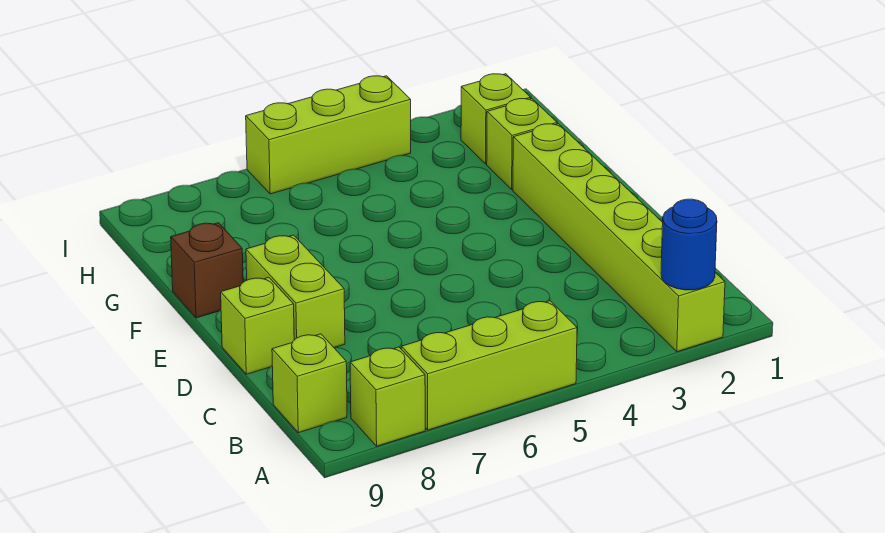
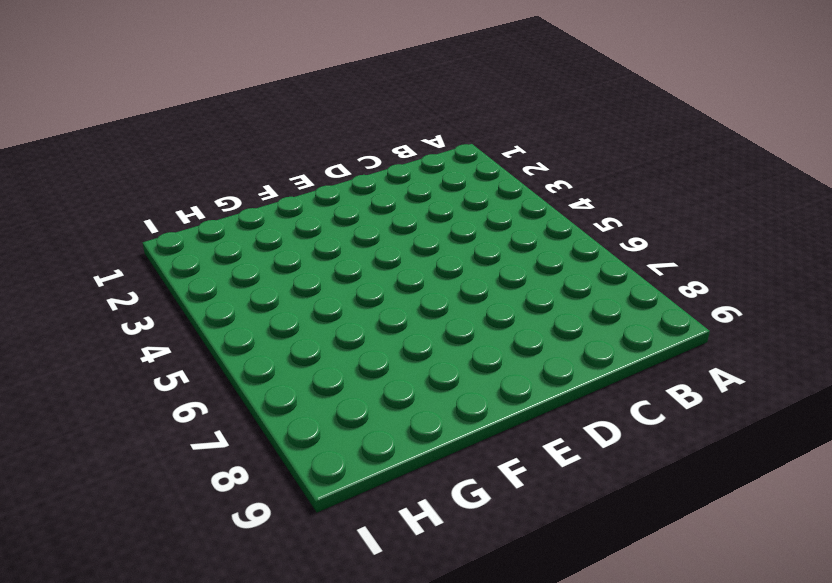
none -> lime 1x6 brick [513,124,725,352]
none -> lime 1x3 brick [401,301,577,430]

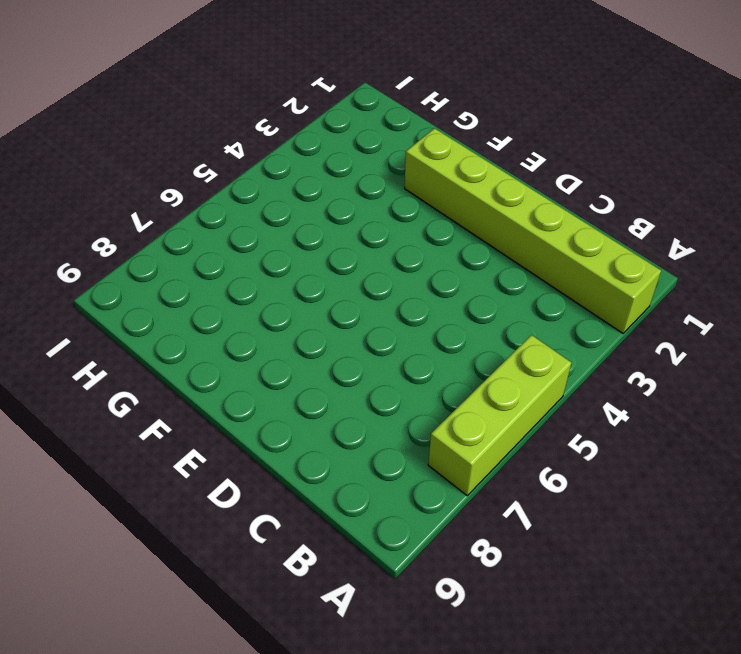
none -> lime 1x1 brick [350,347,425,446]
none -> lime 1x1 brick [272,334,347,433]

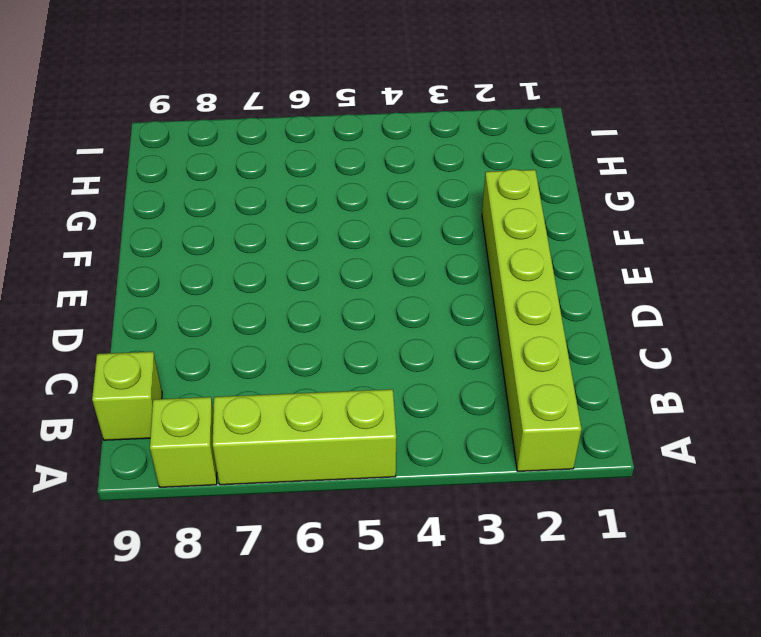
none -> lime 1x2 brick [246,235,345,348]
none -> lime 1x1 brick [221,277,294,374]

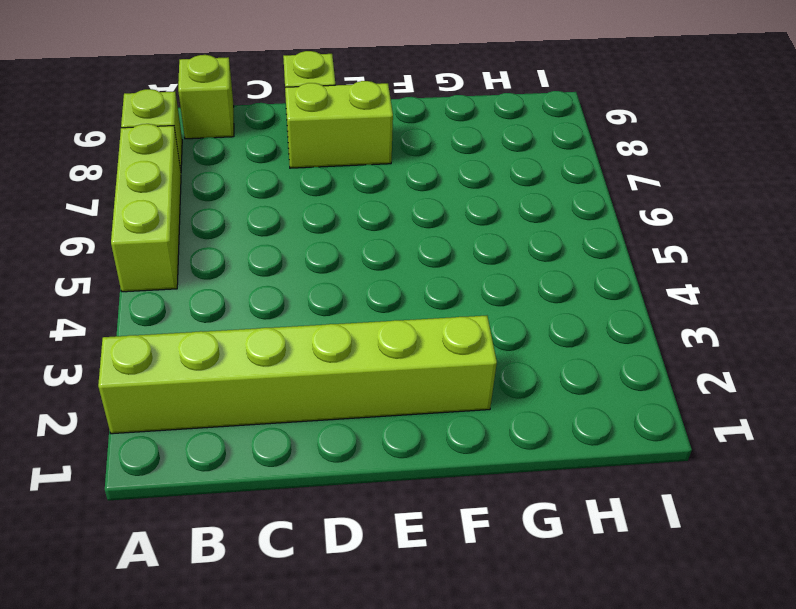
none -> brown 1x1 brick [171,223,243,318]
none -> lime 1x1 brick [487,99,557,189]

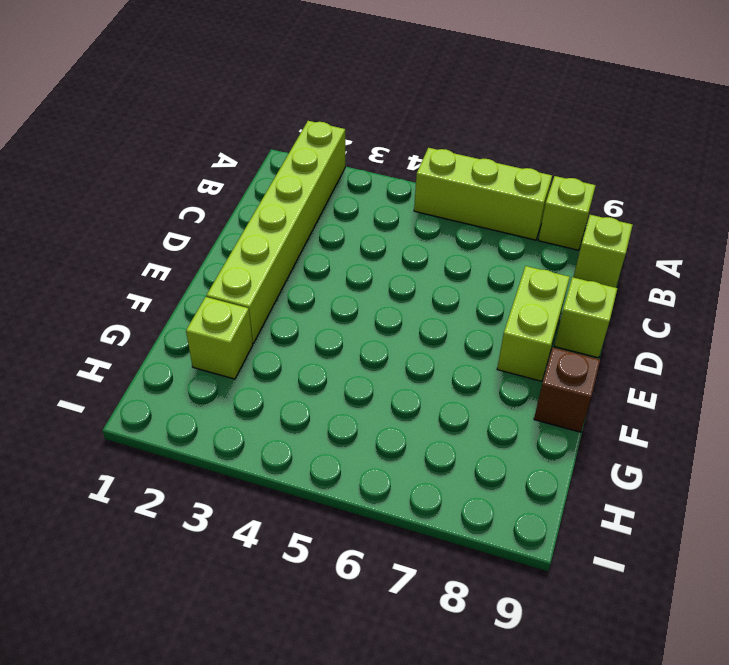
none -> lime 1x1 brick [461,74,531,164]
none -> lime 1x3 brick [246,76,411,194]

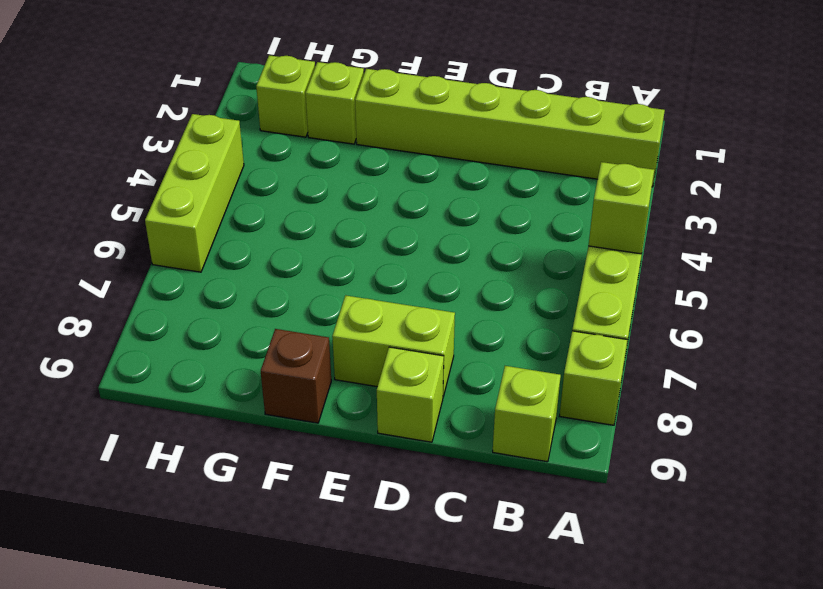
lime 1x1 brick [589,162,654,254] -> none
none -> blue 1x1 round brick [661,199,717,290]

